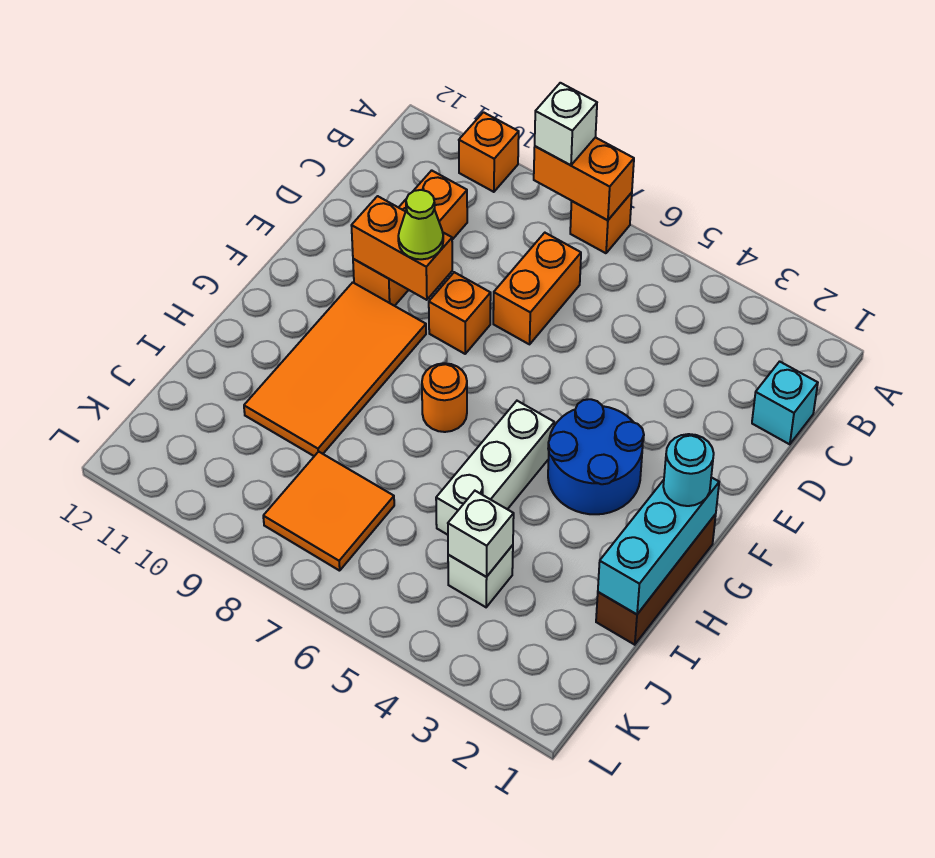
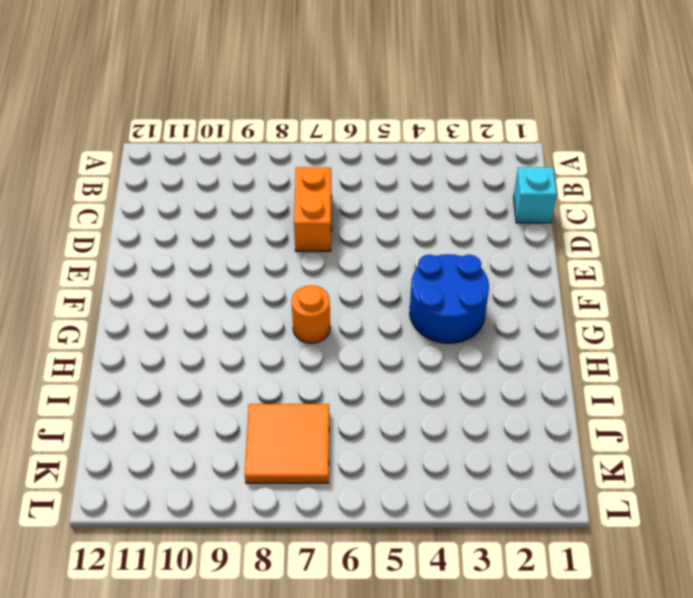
none -> orange 1x1 brick [570,193,632,253]
none -> orange 1x1 brick [459,112,519,192]
none -> orange 1x3 brick [353,170,467,306]

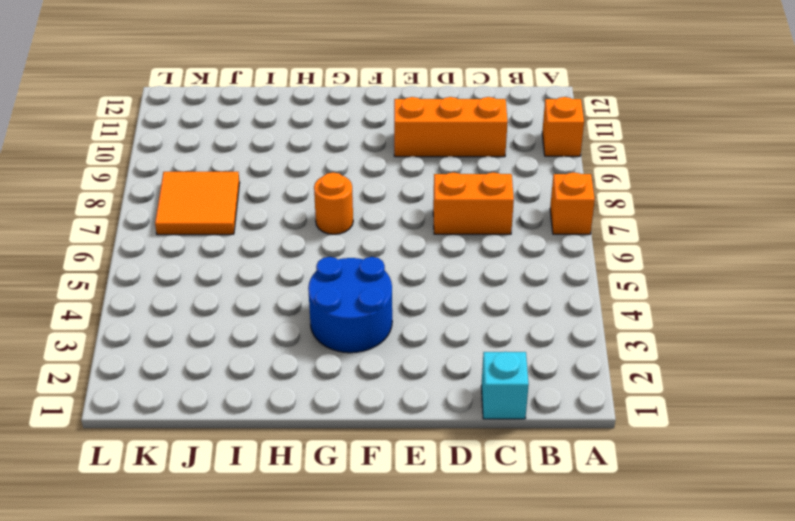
none -> orange 1x1 brick [429,272,491,354]
none -> orange 2x4 tile [244,282,426,456]
none -> brown 1x3 brick [596,514,716,645]

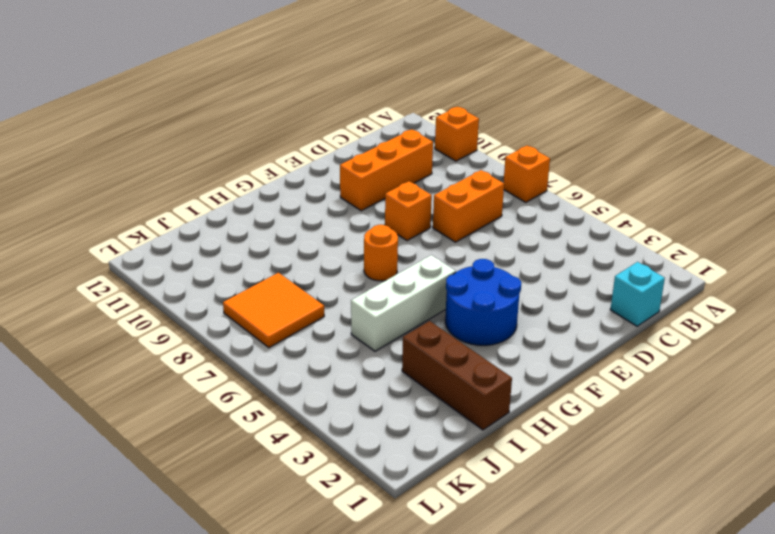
brown 1x3 brick [402,321,512,430] -> brown 1x3 brick turned to [596,514,716,645]
none -> orange 2x4 tile [244,282,426,456]
none -> white 1x1 brick [448,545,513,607]
none -> orange 1x2 brick [534,137,634,220]

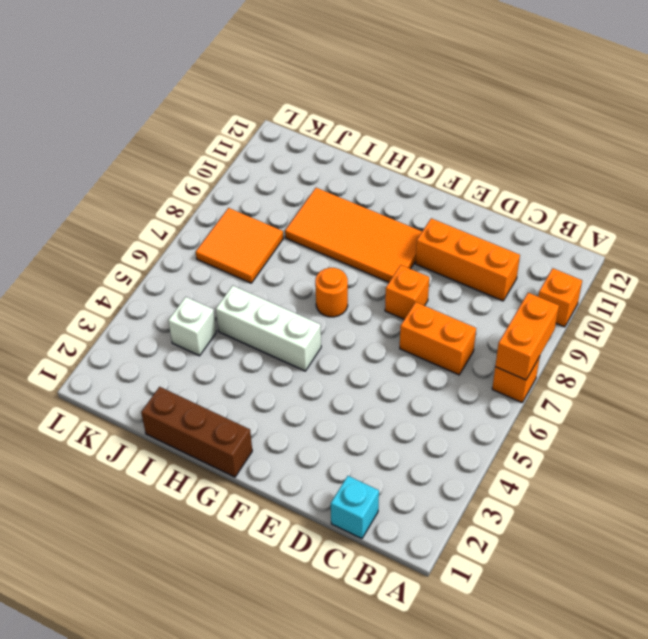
none -> blue 2x2 round brick [548,399,644,514]
none -> orange 1x2 brick [351,196,452,300]
none -> cyan 1x3 brick [598,477,719,614]

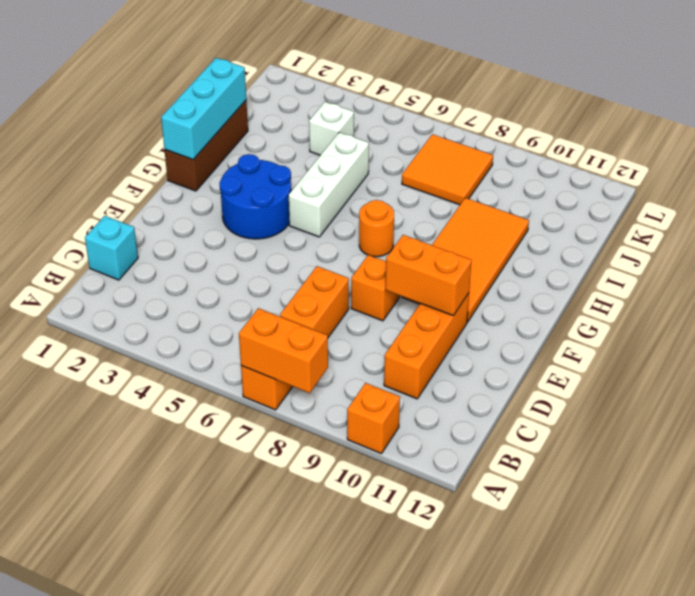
none -> white 1x1 brick [448,491,514,577]
none -> white 1x1 brick [535,83,597,165]
none -> lime 1x1 cone [398,190,443,259]

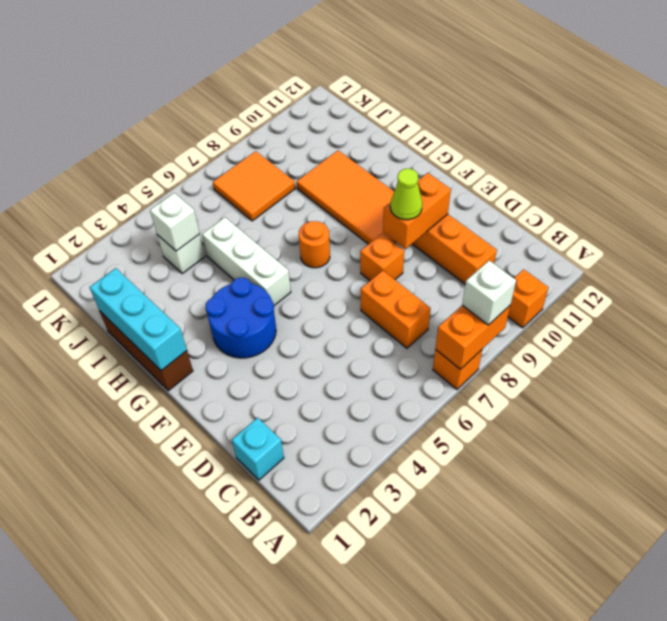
none -> cyan 1x1 round brick [663,434,714,506]

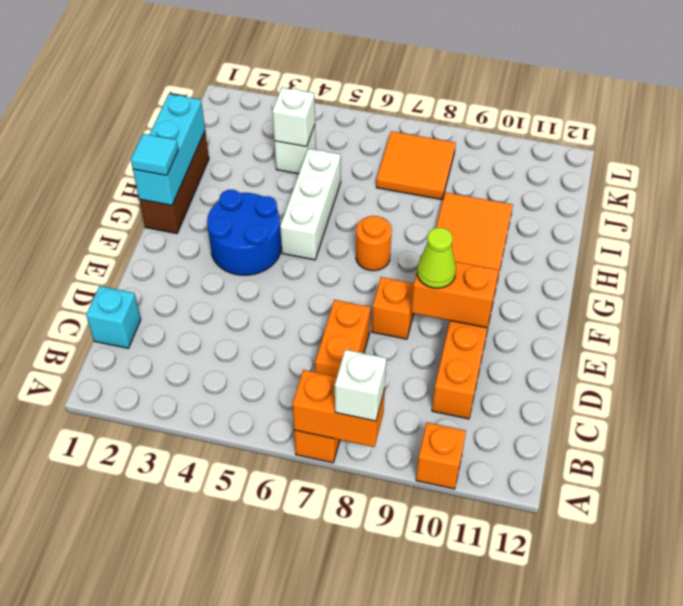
cyan 1x1 tile [131,134,178,175] -> cyan 1x1 round brick [663,434,714,506]

